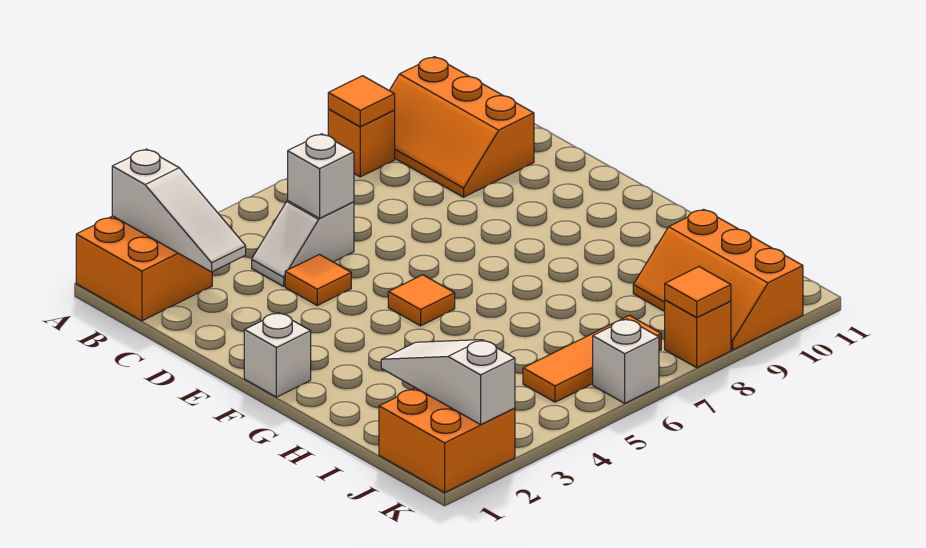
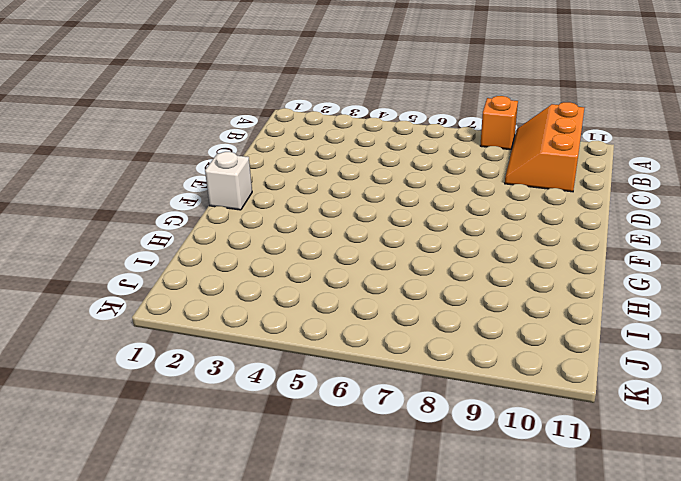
none -> orange 2x2 brick [76,216,212,321]
none -> white 1x2 slope [252,201,354,286]
none -> orange 1x1 tile [285,254,351,305]

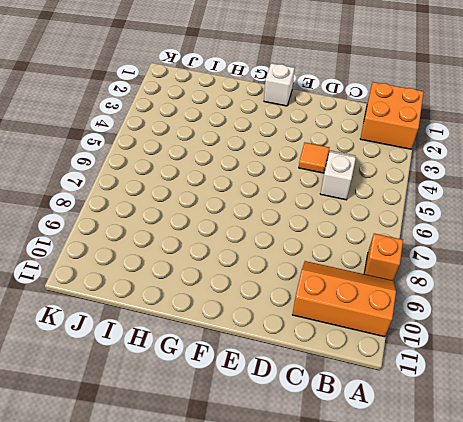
none -> orange 1x1 tile [388,275,455,326]
none -> orange 2x3 slope [633,209,803,350]
none -> orange 2x2 brick [379,388,515,492]

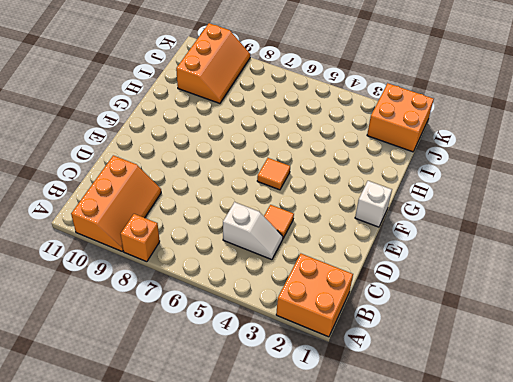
none -> orange 1x3 tile [523,315,661,402]
none -> white 1x1 brick [593,319,659,403]
none -> orange 1x1 brick [665,300,731,368]

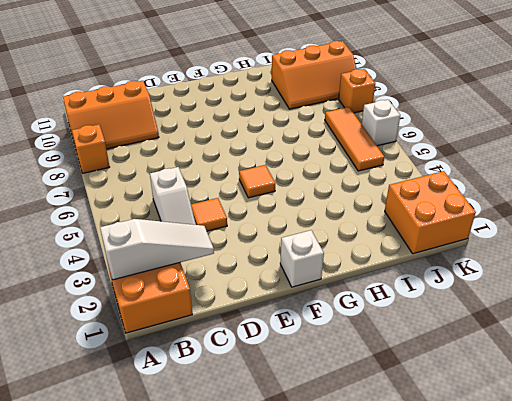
none -> orange 1x1 tile [328,76,395,127]
none -> white 1x1 brick [288,134,354,218]
none -> white 1x3 slope [381,340,515,424]

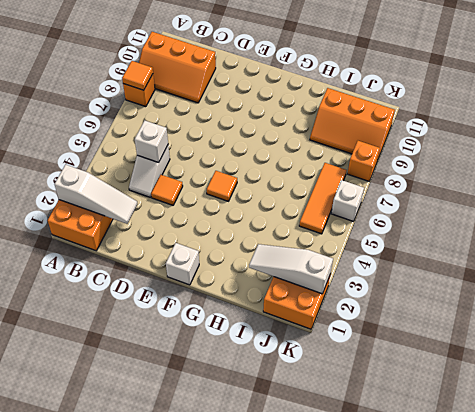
none -> orange 1x1 tile [665,267,731,317]

